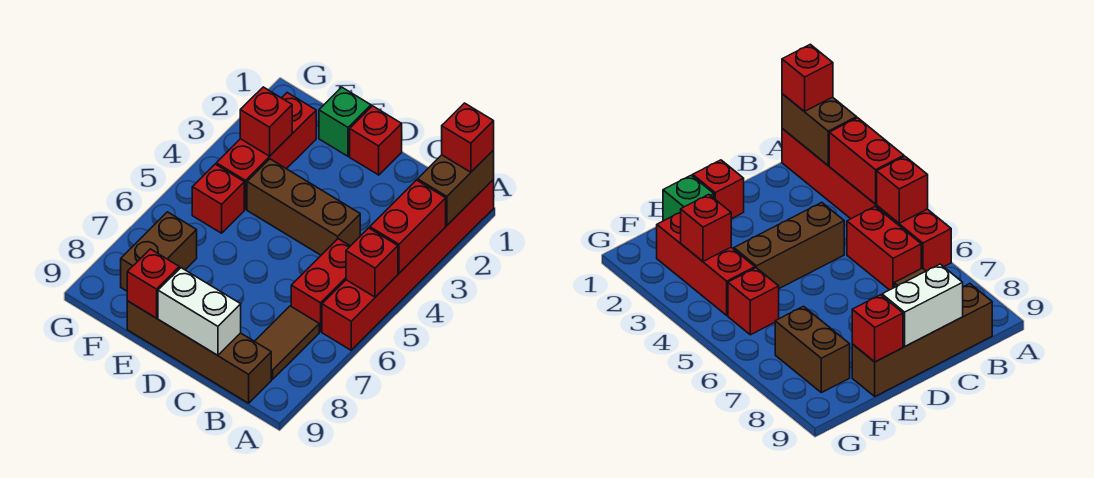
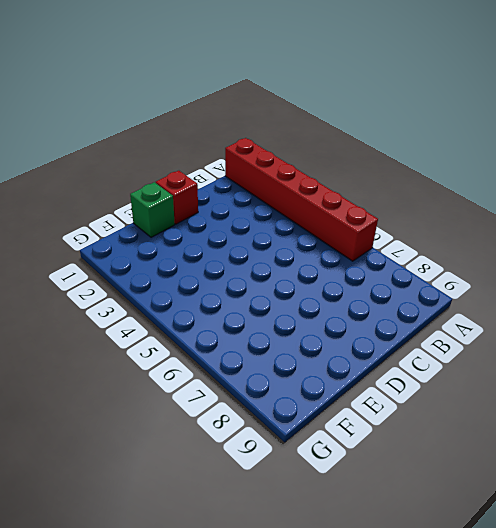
none -> red 1x2 brick [291,239,350,332]
none -> brown 1x2 tile [255,306,319,379]
none -> brown 1x4 brick [127,301,271,403]

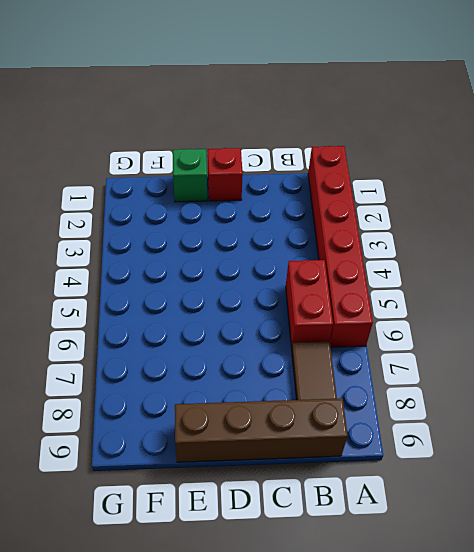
none -> brown 1x3 brick [247,159,360,255]
none -> red 1x3 brick [216,93,316,209]
none -> red 1x1 brick [192,164,244,233]

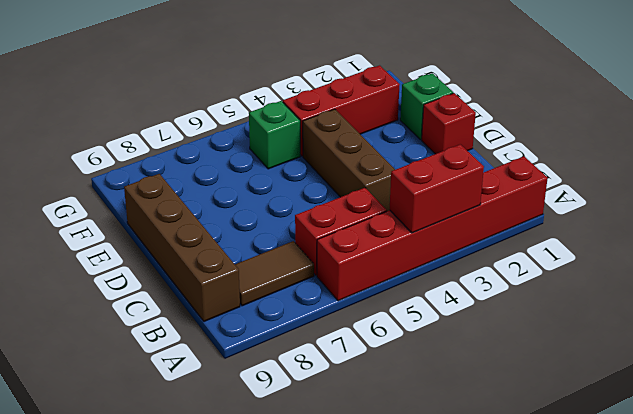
green 1x1 brick [249,101,300,169] -> red 1x1 brick [192,164,244,233]
none -> brown 1x2 brick [121,212,197,291]
none -> brown 1x2 brick [418,150,494,225]
none -> red 1x1 brick [346,228,398,297]

